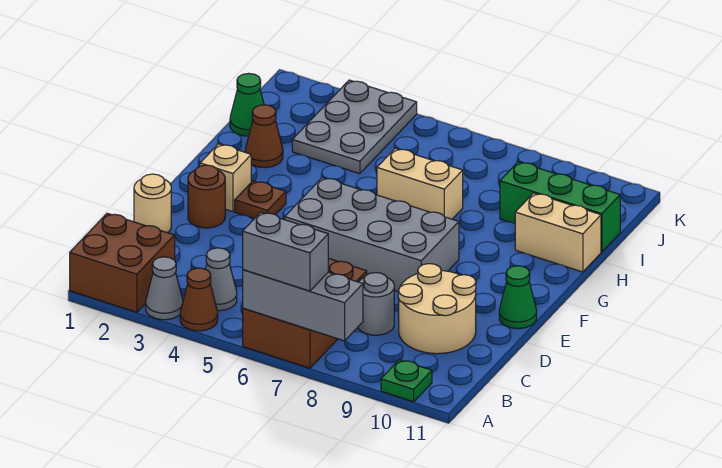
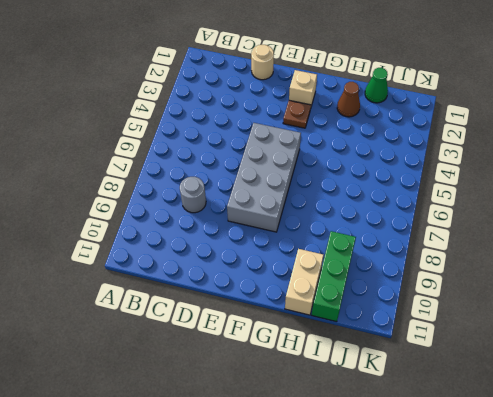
none -> brown 2x2 brick [70,213,175,312]
none -> grey 1x1 cone [146,257,183,320]
none -> brown 1x1 cone [180,268,218,331]

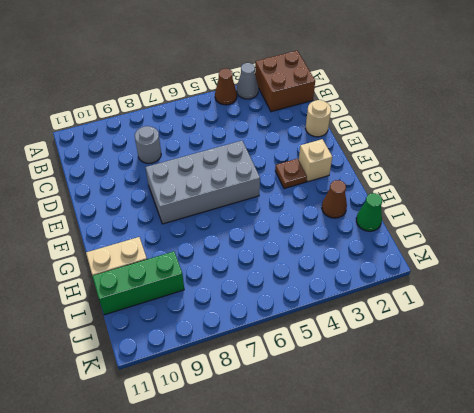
none -> brown 2x3 brick [243,258,367,368]
none -> green 1x1 plate [381,360,432,402]
none -> grey 1x1 cone [206,248,237,311]

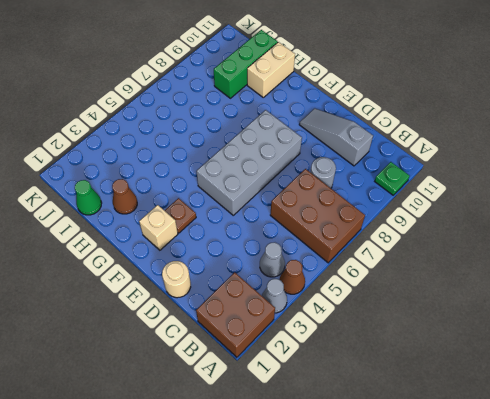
grey 1x3 slope [299,108,373,166] -> tan 2x2 round brick [398,264,476,354]
none -> brown 1x1 round brick [188,165,225,228]
none -> green 1x1 cone [499,266,537,329]
none -> tan 1x2 brick [377,148,463,219]

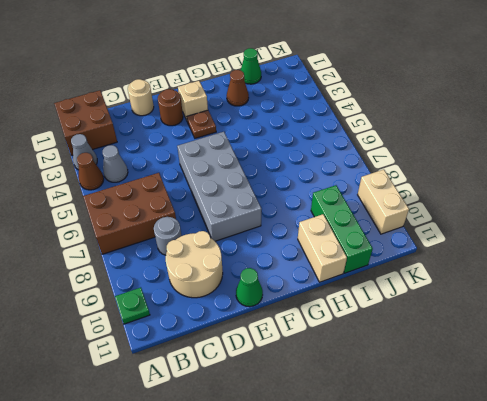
tan 1x2 brick [358,170,409,234] -> tan 1x2 brick moved to [377,148,463,219]
none -> grey 2x3 plate [292,80,417,174]
none -> grey 1x3 brick [243,270,363,341]
none -> grey 1x2 brick [243,212,328,291]

